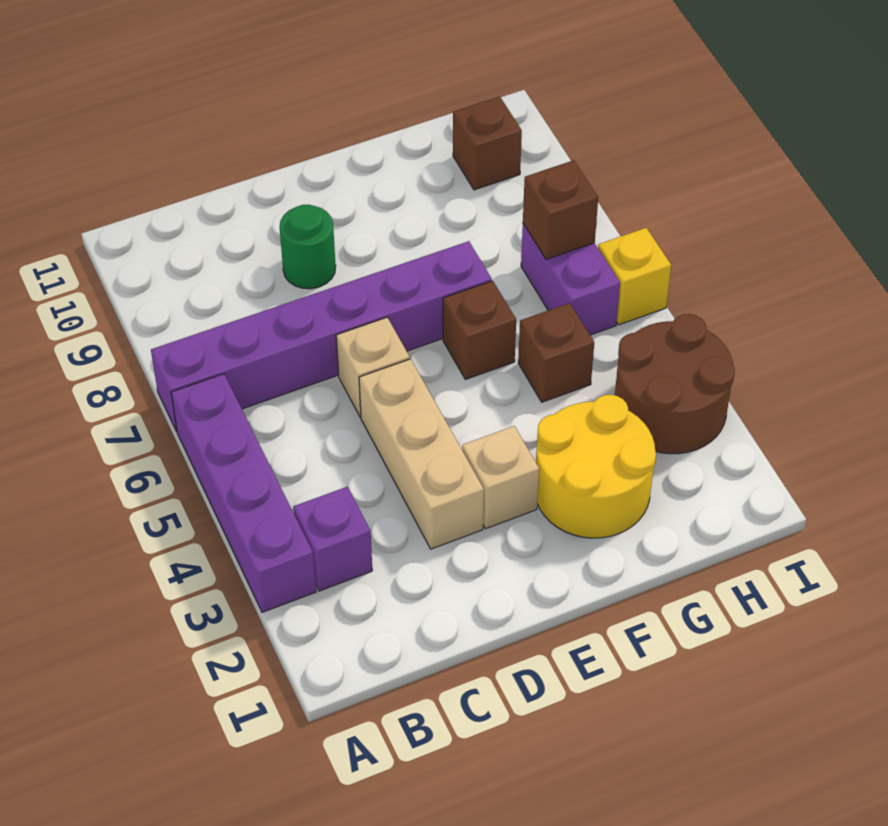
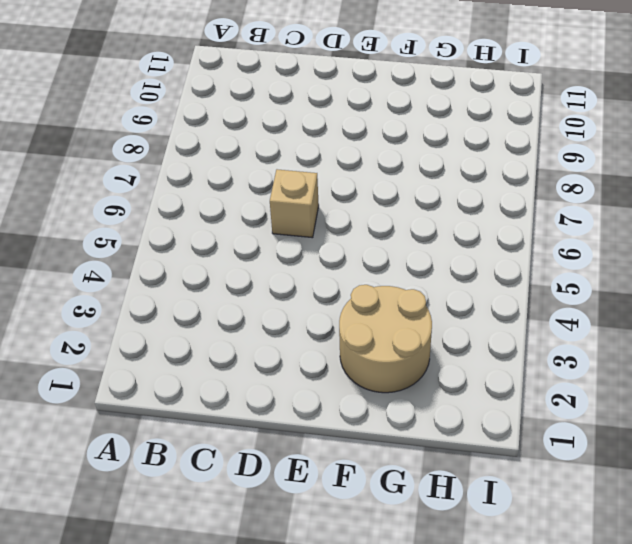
tan 2x2 round brick [339,285,432,393] -> yellow 2x2 round brick [536,395,656,538]
none -> purple 1x4 brick [171,374,316,612]
none -> purple 1x6 brick [151,241,492,432]
none -> purple 1x1 brick [293,487,372,591]

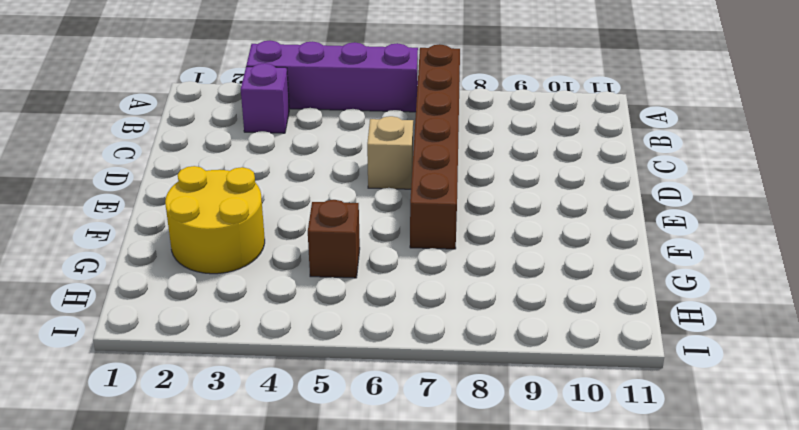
brown 1x6 brick [410,44,460,249] -> purple 1x6 brick [151,241,492,432]
none -> tan 1x3 brick [359,359,484,549]
none -> green 1x1 round brick [280,205,336,289]
none -> tan 1x1 brick [462,426,539,529]

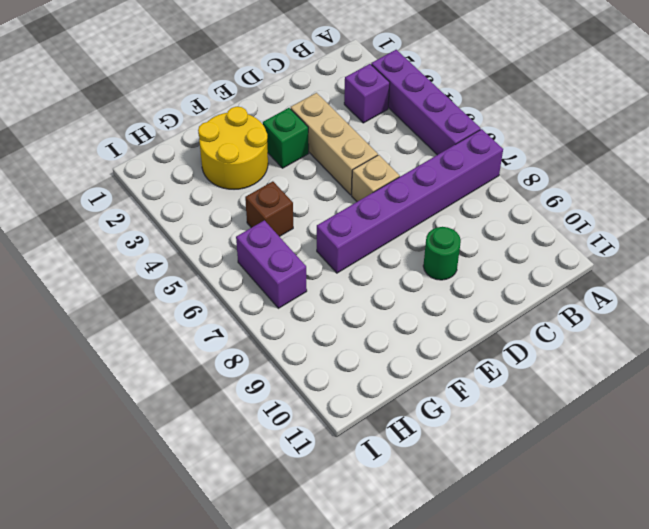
green 1x1 brick [263,108,309,168] -> tan 1x1 brick [462,426,539,529]
none -> brown 1x1 brick [443,281,516,379]
none -> brown 2x2 round brick [615,314,735,454]
none -> brown 1x1 brick [453,96,522,190]

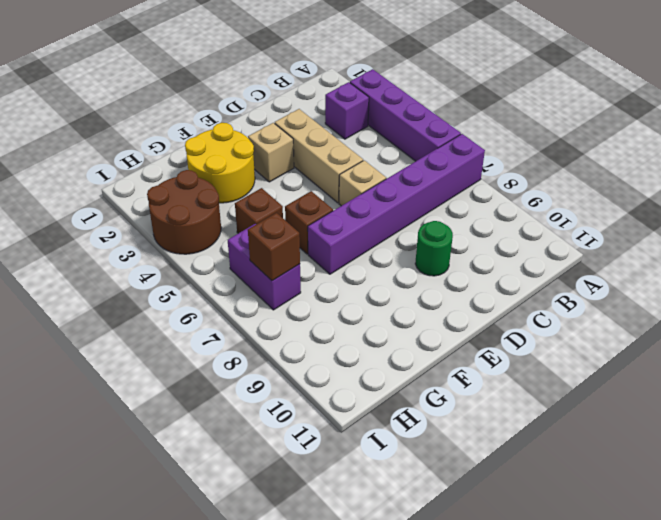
none -> brown 1x1 brick [453,96,522,190]
none -> yellow 1x1 brick [598,228,671,325]

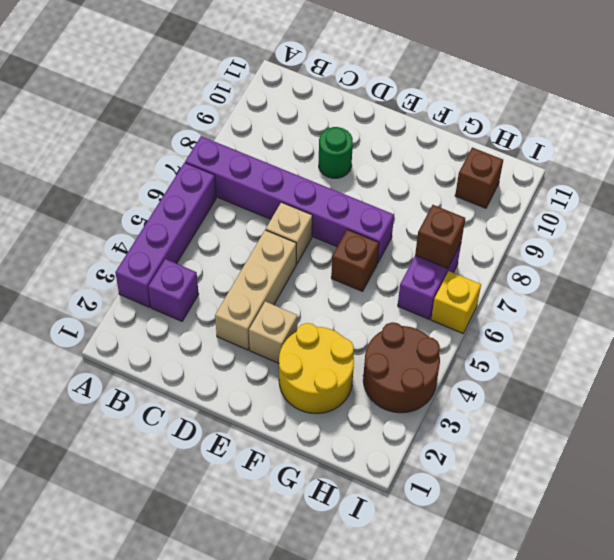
none -> brown 1x1 brick [518,303,594,402]

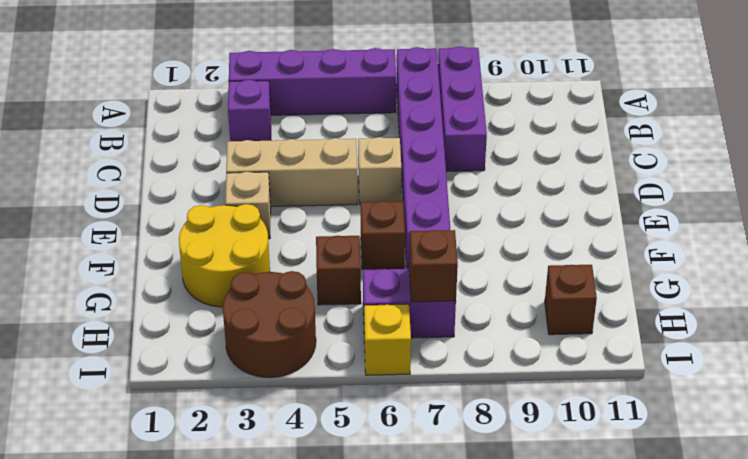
purple 1x3 brick [438,46,487,171] -> none
none -> green 1x1 round brick [280,205,336,289]

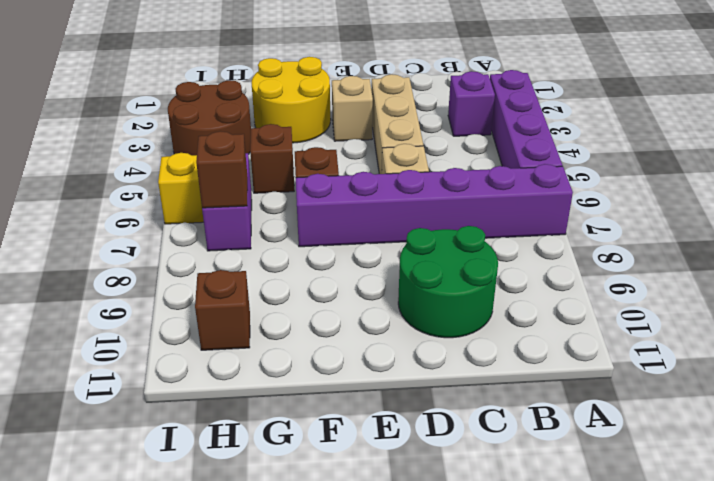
green 2x2 round brick [398,226,498,338] -> green 1x1 round brick [280,205,336,289]

